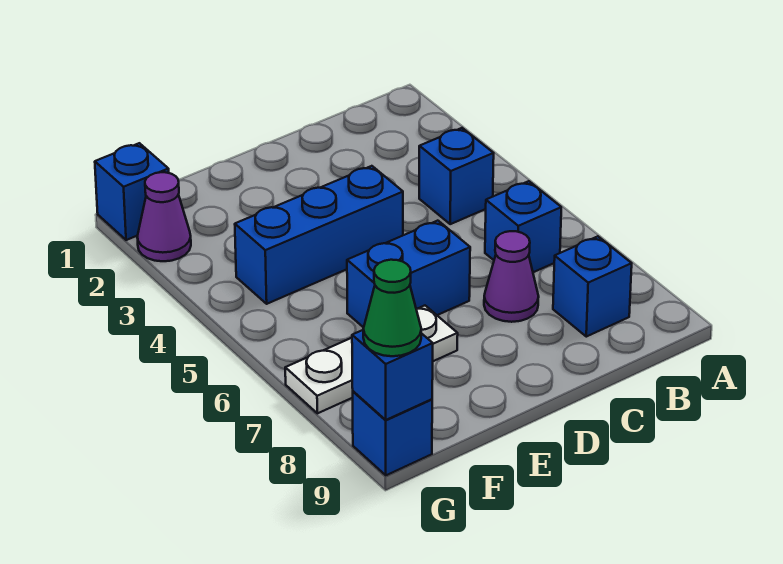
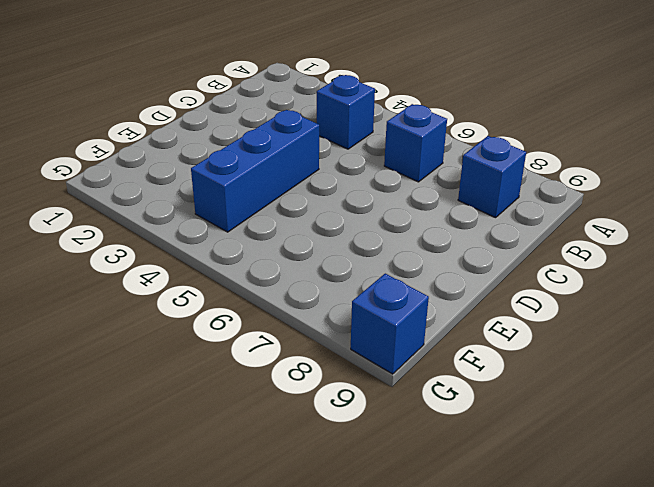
none -> purple 1x1 cone [484,231,539,322]
none -> blue 1x2 brick [347,221,470,328]
none -> white 1x3 plate [285,306,458,413]

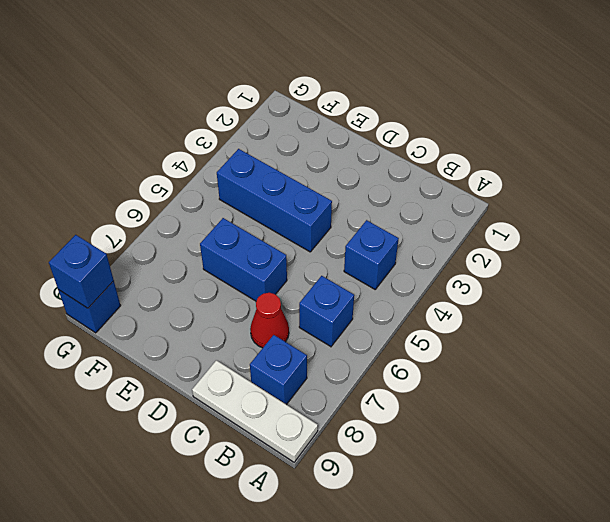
white 1x3 plate [192,360,318,462] -> white 1x3 plate moved to [285,306,458,413]
red 1x1 cone [250,293,289,348] -> purple 1x1 cone [484,231,539,322]
none -> blue 1x1 brick [95,143,169,240]
none -> purple 1x1 cone [137,172,191,261]
none -> green 1x1 cone [363,260,421,356]

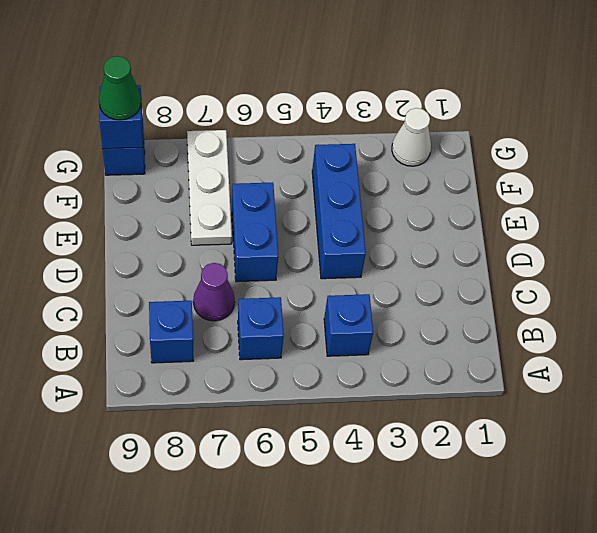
white 1x1 cone [392,108,431,166] -> purple 1x1 cone [137,172,191,261]
none -> blue 1x1 brick [95,143,169,240]

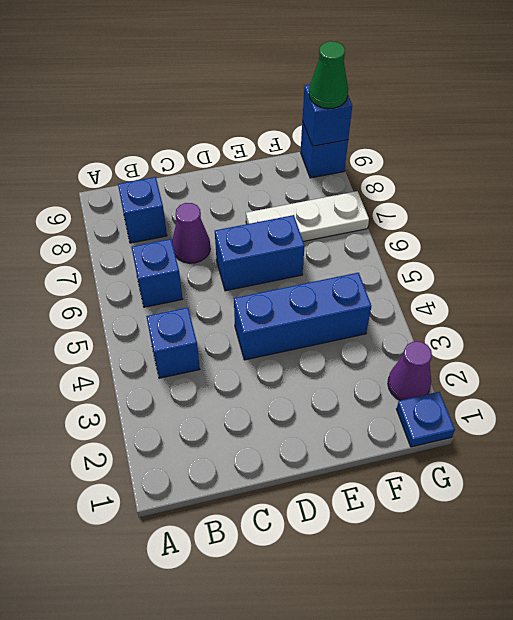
blue 1x1 plate [397,392,455,447] -> blue 1x1 brick [95,143,169,240]

